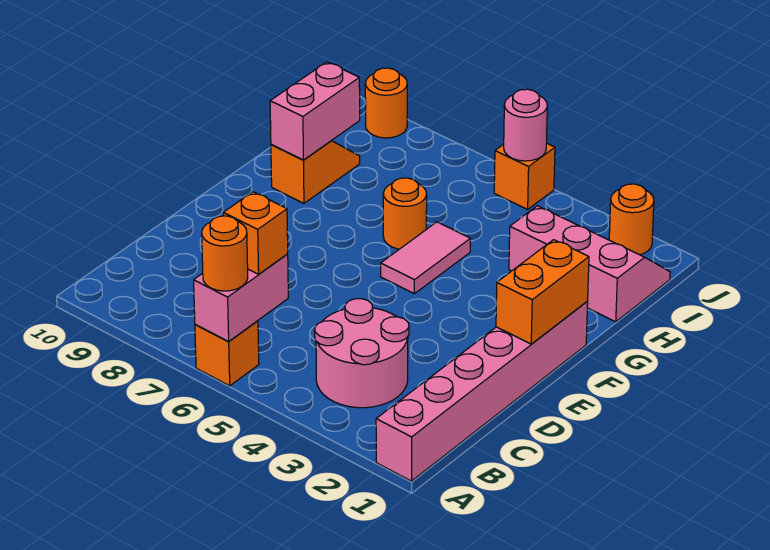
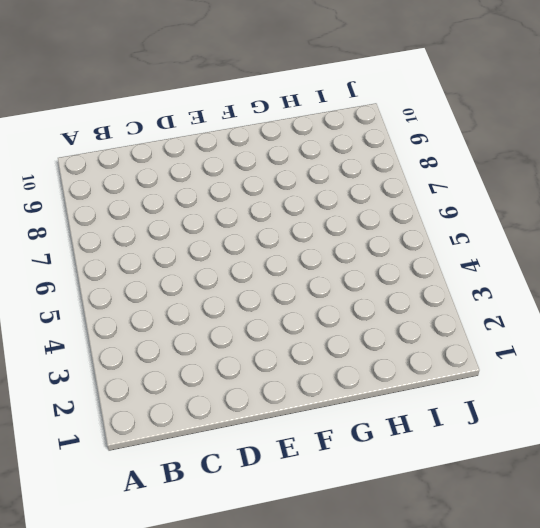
none -> pink 1x6 brick [376,302,588,481]
none -> orange 1x1 brick [195,321,259,386]
none -> pink 2x2 round brick [315,299,409,408]

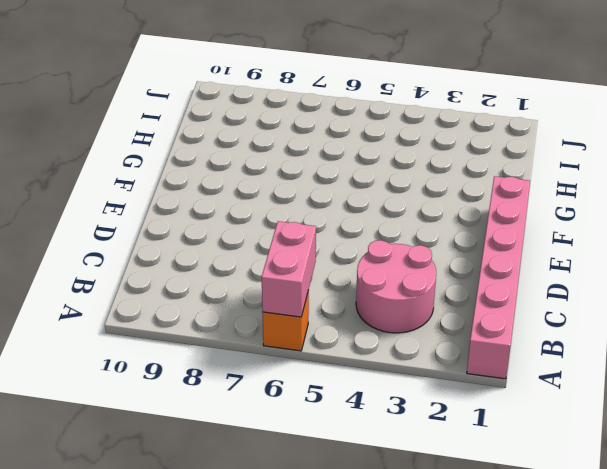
none -> pink 1x2 tile [381,222,470,294]
none -> orange 1x1 round brick [383,178,427,249]
none -> orange 1x2 slope [271,141,360,203]

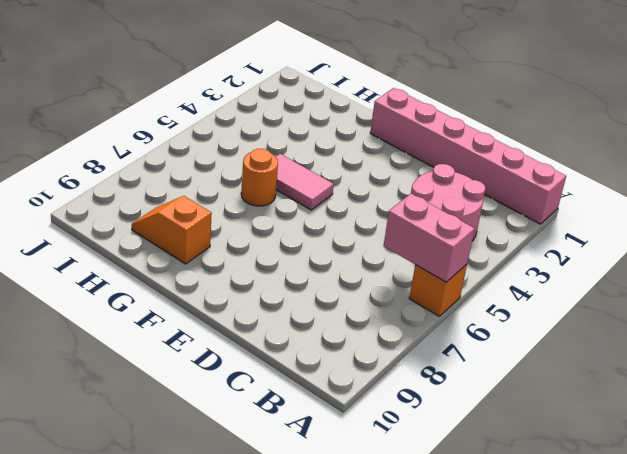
none -> pink 2x3 slope [509,206,670,322]
none -> orange 1x1 round brick [609,184,654,255]
none -> orange 1x1 brick [494,143,555,209]

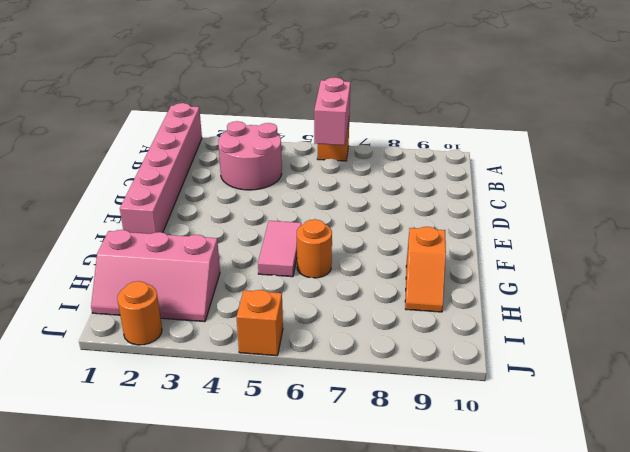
none -> orange 1x1 round brick [365,68,407,138]
none -> orange 1x2 brick [496,240,589,344]
none -> pink 1x2 brick [270,62,360,160]

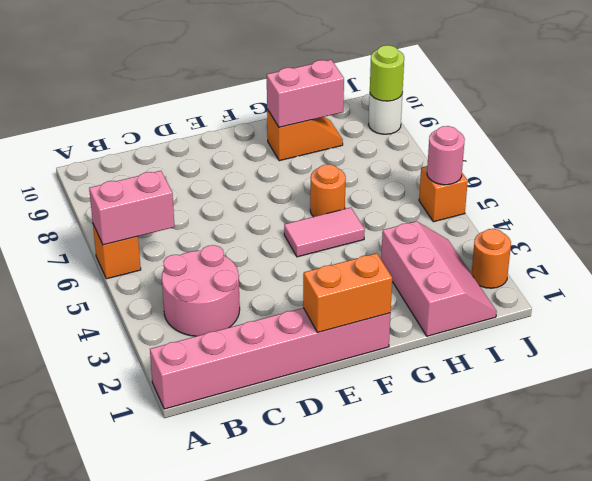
white 1x1 round brick [369,94,402,134] -> orange 1x1 round brick [365,68,407,138]
lime 1x1 round brick [370,45,404,101] -> none
none -> orange 1x1 round brick [202,216,248,291]
none -> orange 1x1 brick [224,192,288,274]

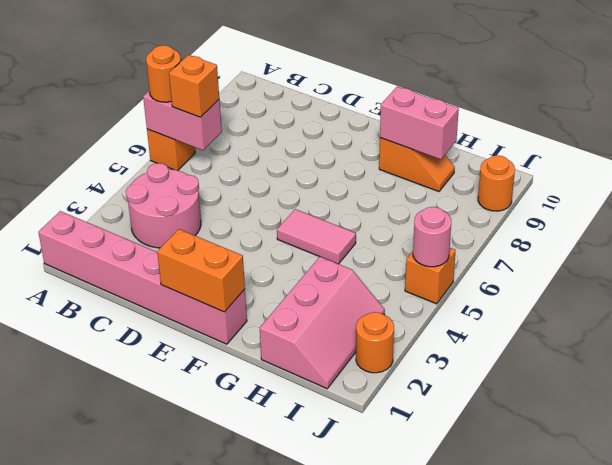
none -> orange 1x1 round brick [383,178,427,249]

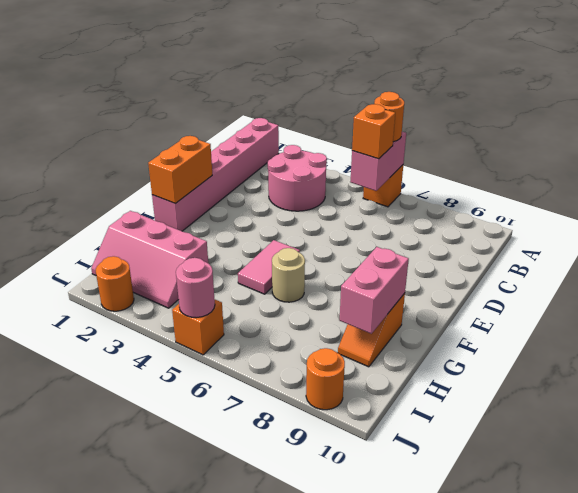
tan 1x1 round brick [272,248,305,302] -> orange 1x1 round brick [383,178,427,249]

